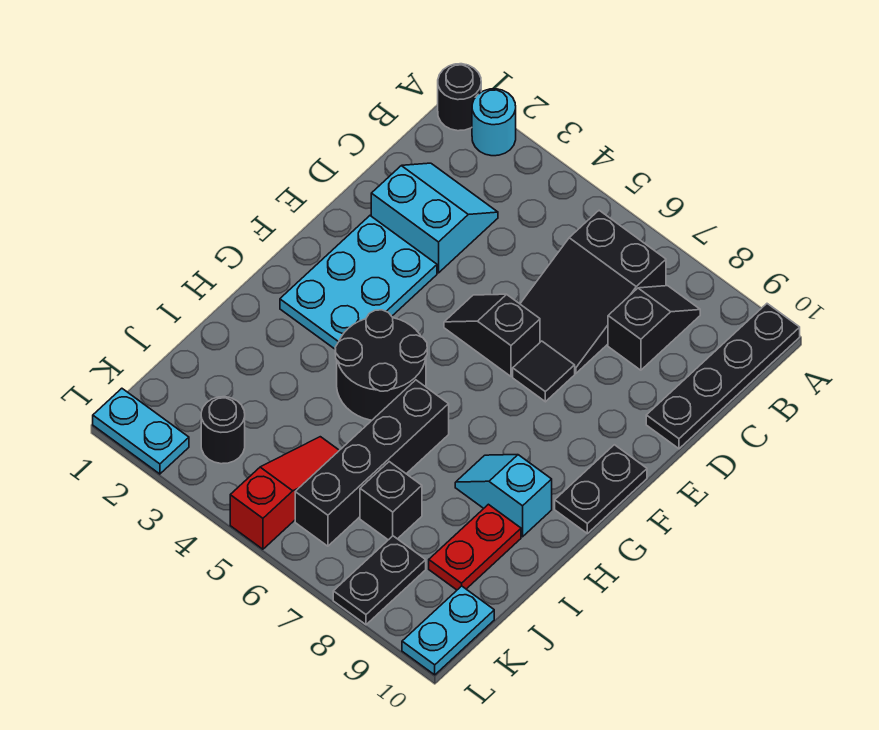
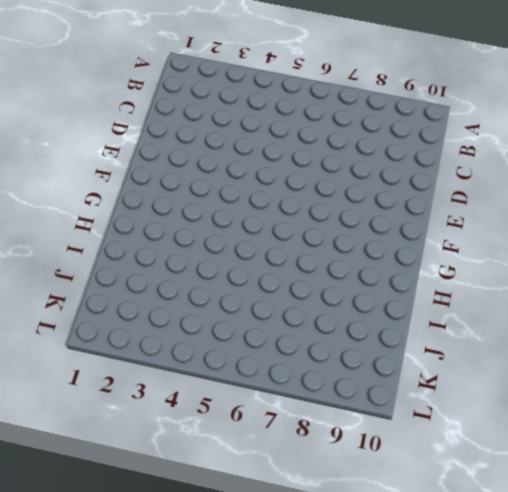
none -> black 1x1 round brick [438,64,481,131]
none -> cyan 1x1 round brick [472,89,516,156]
none -> black 1x4 plate [646,304,800,449]

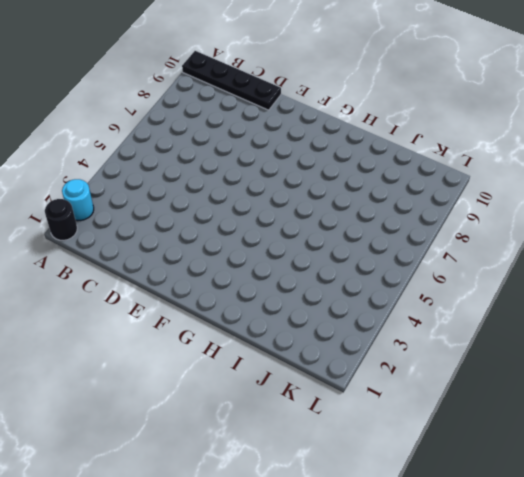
none -> black 2x3 slope [520,210,666,373]
none -> black 1x2 slope [608,286,700,370]
none -> cyan 2x2 slope [371,163,498,273]

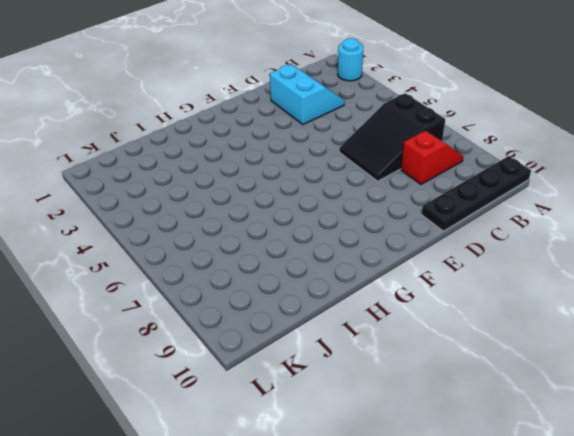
red 1x2 slope [401,131,464,184] -> black 1x2 slope [608,286,700,370]
none -> black 1x1 round brick [438,64,481,131]
none -> cyan 2x3 plate [280,216,437,349]
none -> black 1x2 slope [444,294,540,376]

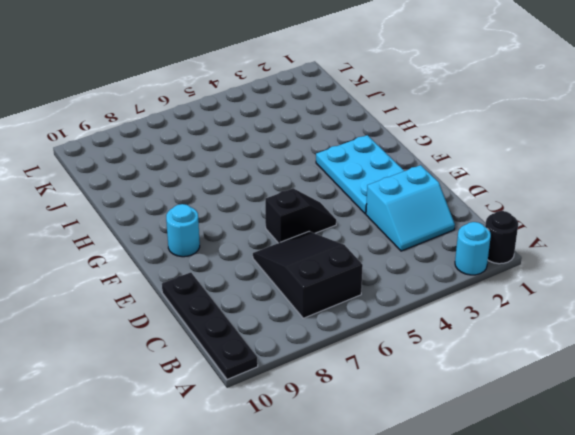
cyan 1x1 round brick [166,204,200,257] -> none
none -> black 1x2 slope [608,286,700,370]
none -> black 1x1 tile [513,341,575,402]
none -> black 1x2 plate [555,445,647,533]

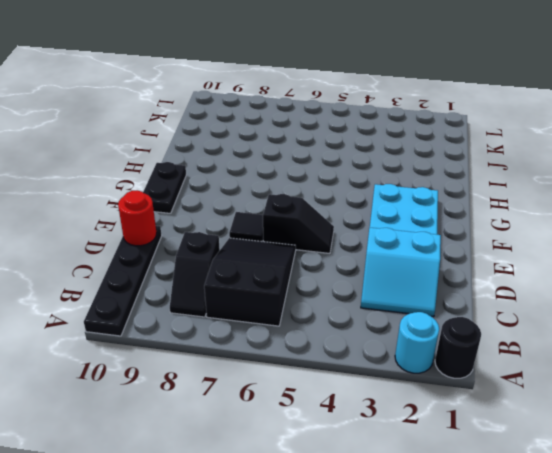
red 1x1 round brick [118,190,156,246] -> none
none -> black 2x2 round brick [335,310,427,420]
none -> black 1x4 brick [295,380,449,546]
none -> cyan 1x2 slope [455,455,552,537]

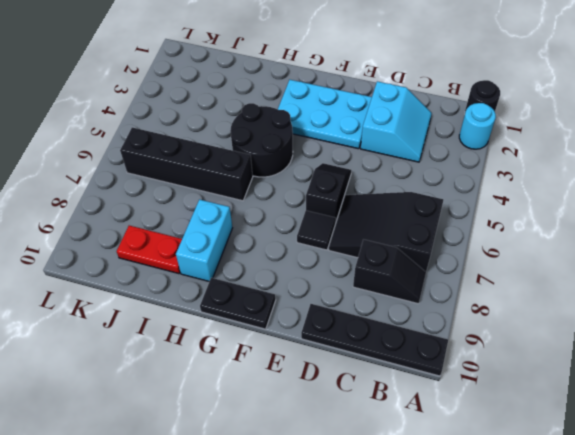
cyan 1x2 brick [176,200,232,281] -> cyan 1x2 slope [455,455,552,537]
none -> red 1x3 slope [230,437,339,549]
none -> black 1x1 brick [360,462,422,540]
none -> black 1x1 round brick [201,397,245,464]

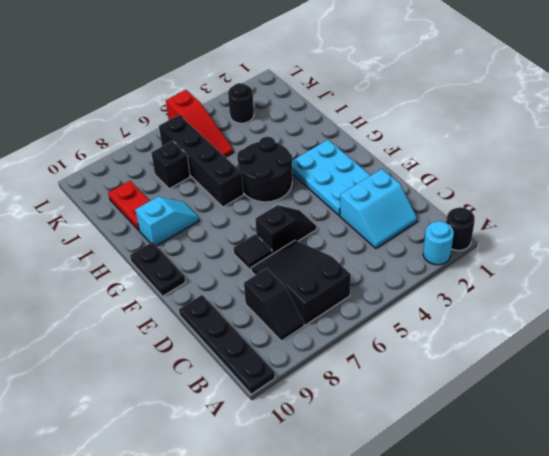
none -> black 1x2 plate [333,536,426,625]
none -> cyan 1x2 plate [402,586,494,675]
none -> cyan 1x2 plate [93,388,189,474]

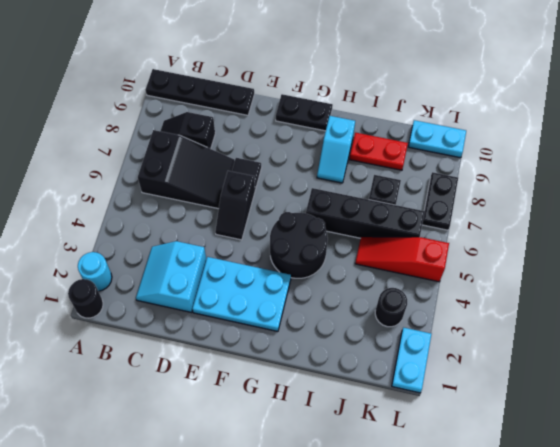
black 1x2 plate [422,172,458,230] -> black 1x2 plate turned to [333,536,426,625]

